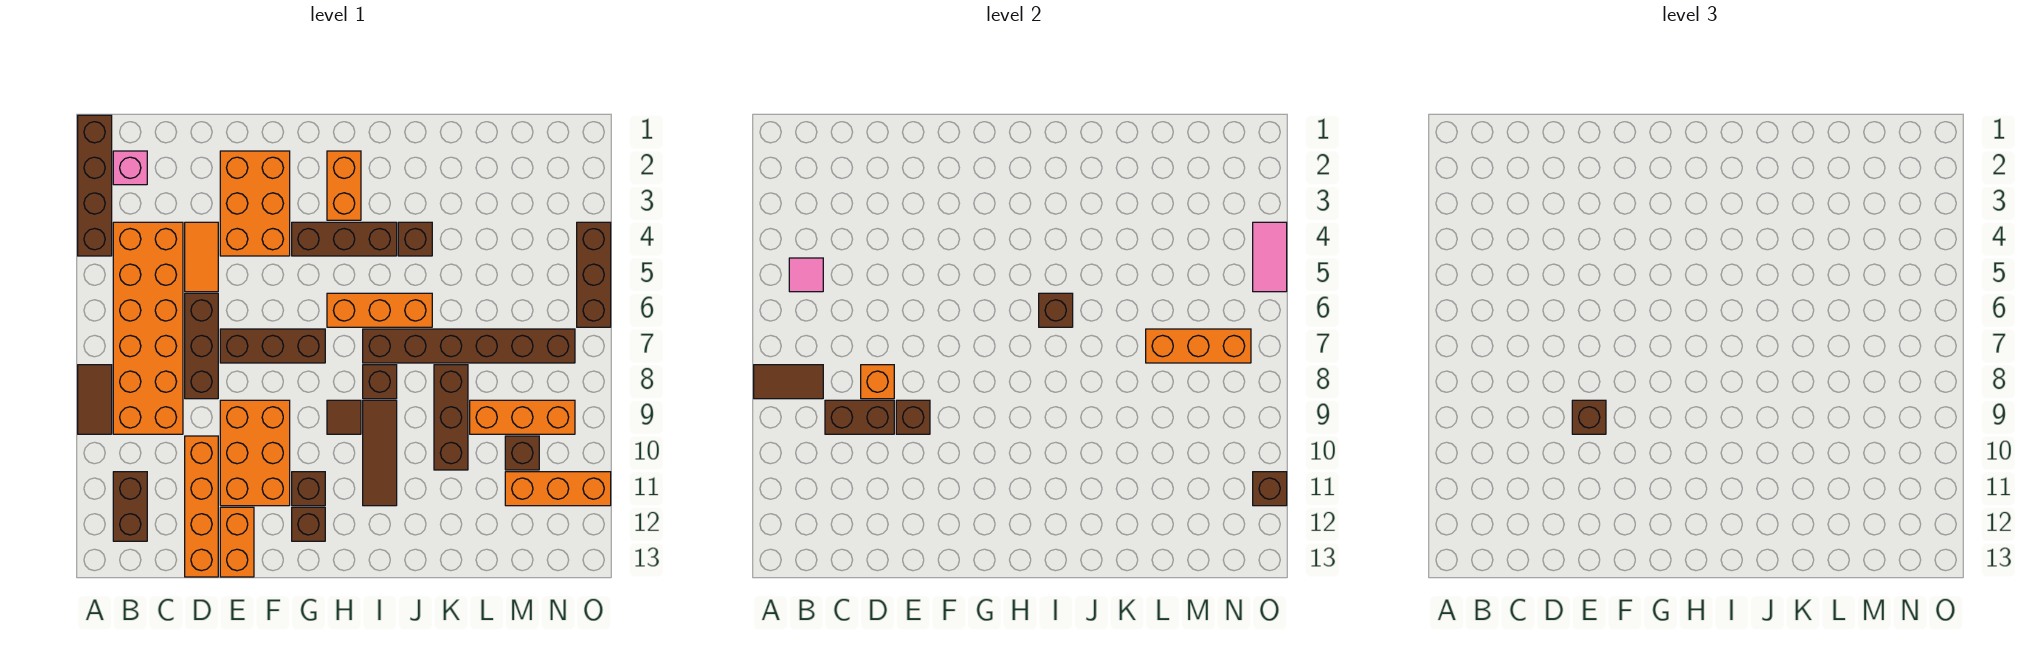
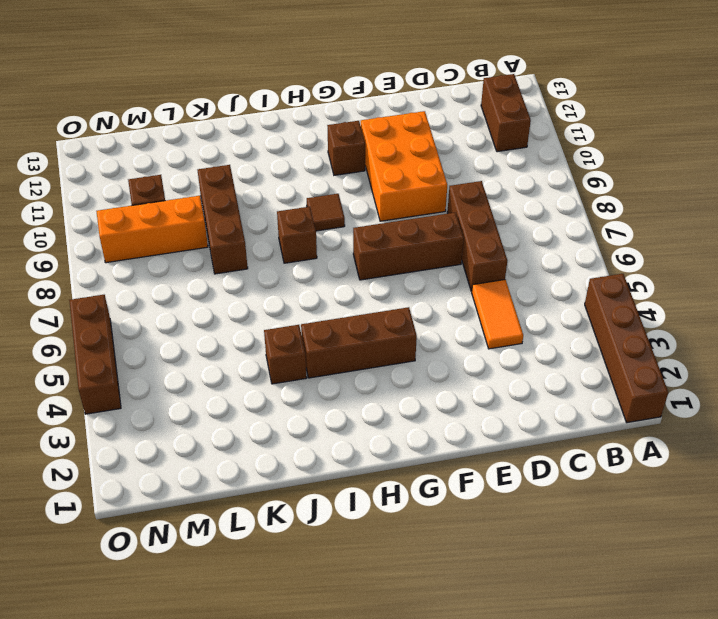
none -> brown 1x2 tile [78,365,112,434]
none -> pink 1x1 brick [113,151,147,185]
none -> orange 2x6 brick [113,222,183,434]
none -> orange 1x4 brick [185,436,218,577]

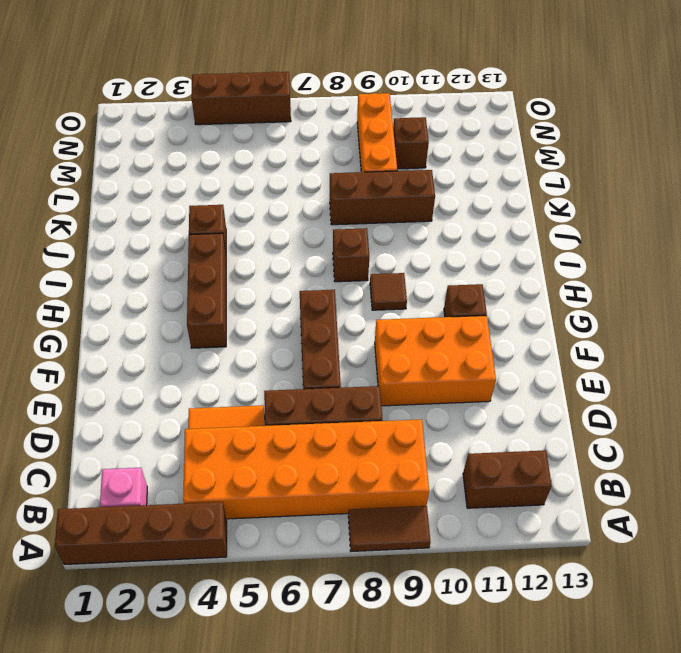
none -> orange 1x4 brick [185,436,218,577]
none -> orange 2x3 brick [220,151,290,256]
none -> orange 1x2 brick [220,507,254,577]
none -> brown 1x1 brick [292,507,325,541]

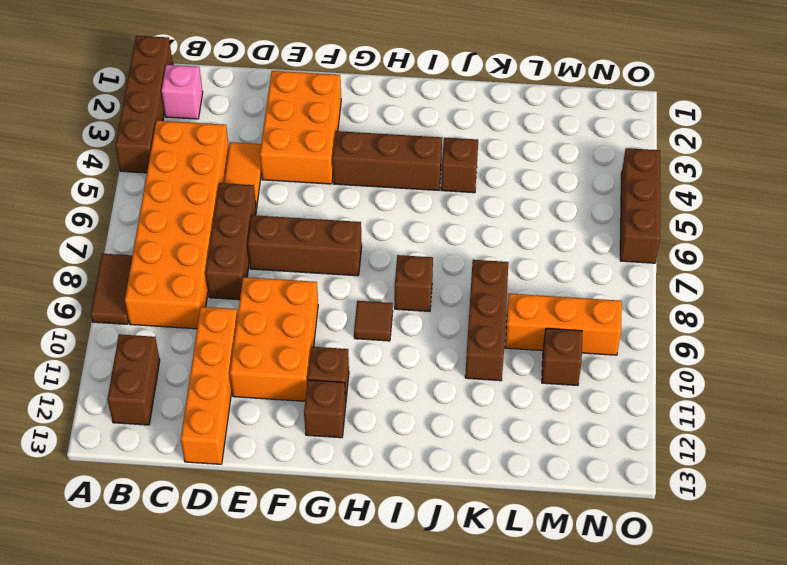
none -> orange 1x2 brick [220,507,254,577]
none -> orange 1x2 brick [327,151,361,220]
none -> orange 1x3 brick [327,293,432,327]
none -> brown 1x6 brick [363,329,575,363]

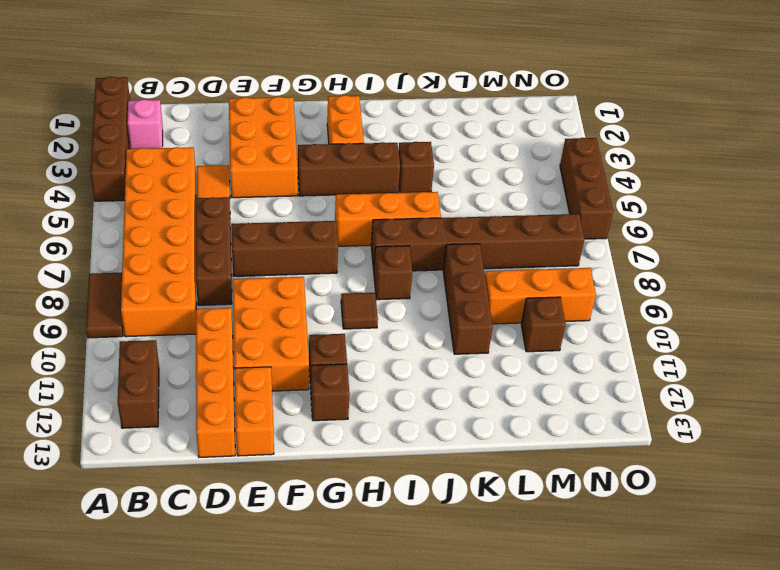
none -> brown 1x3 tile [363,400,397,506]
none -> orange 1x3 brick [505,472,611,506]
none -> brown 1x2 tile [754,365,823,399]
none -> pink 1x1 tile [789,258,823,292]

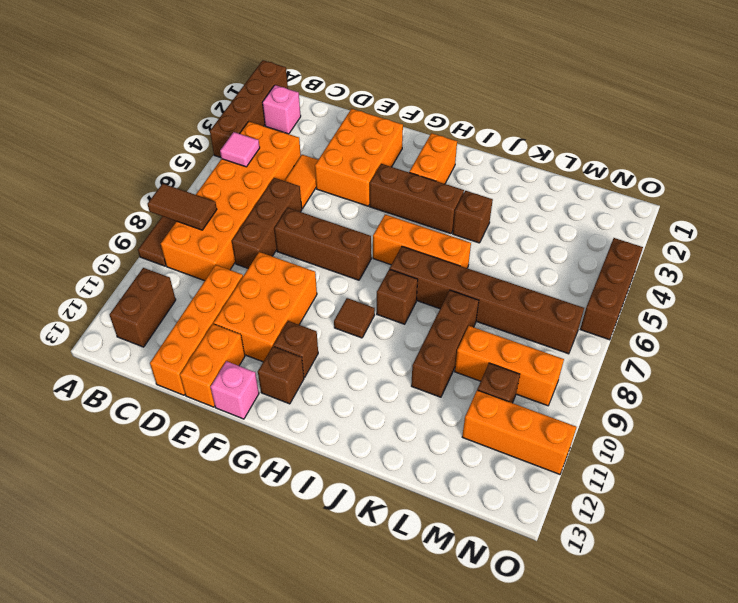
pink 1x1 brick [210,361,259,419] -> none
none -> brown 1x3 tile [363,400,397,506]
none -> brown 1x2 brick [825,400,894,434]
none -> orange 1x1 brick [861,365,894,399]
none -> brown 1x1 brick [896,400,930,434]

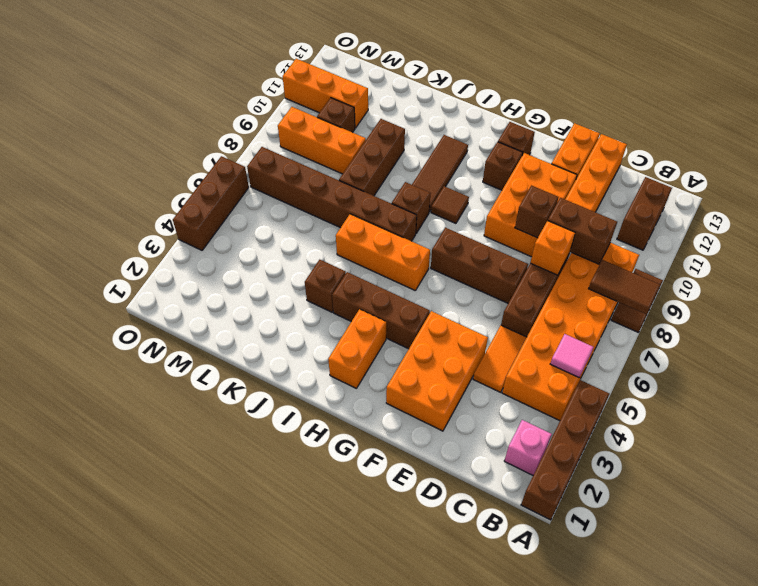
none -> brown 1x1 brick [1039,293,1073,327]
none -> orange 1x3 brick [1146,329,1251,363]
none -> pink 1x2 tile [1253,222,1287,292]
none -> brown 1x1 brick [1253,472,1287,506]

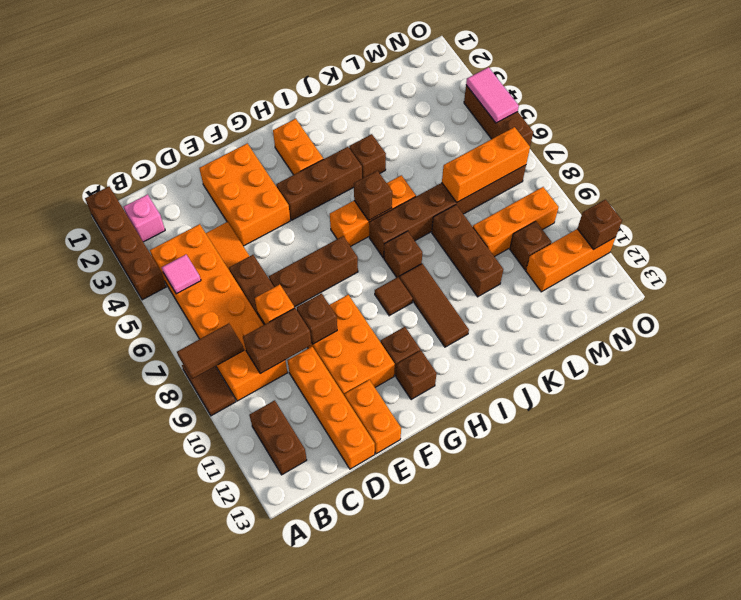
none -> brown 1x1 brick [1572,400,1606,434]

